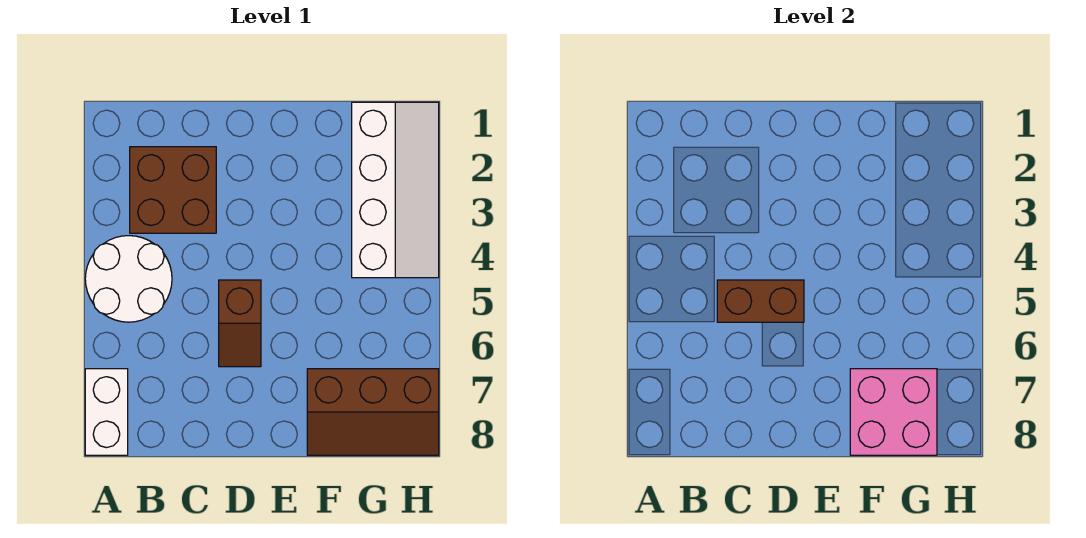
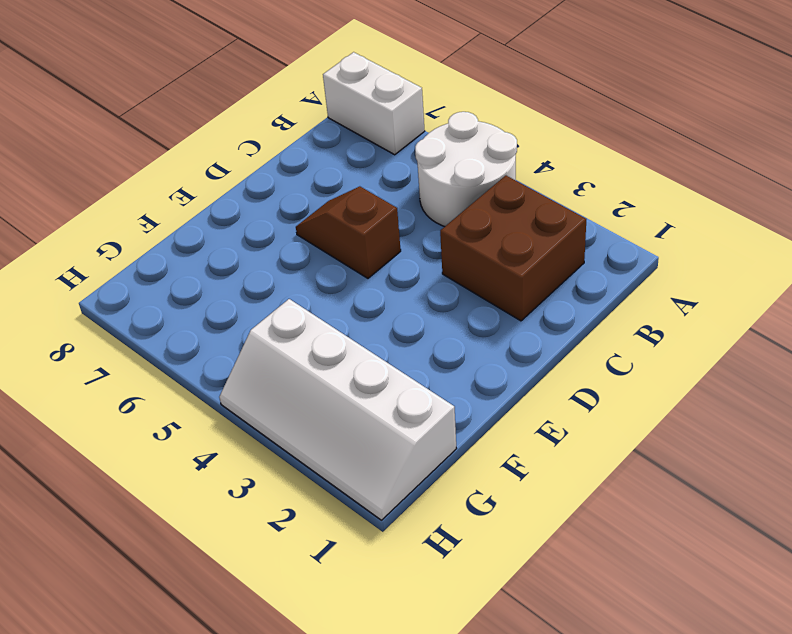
none -> brown 2x3 slope [307,369,439,455]
none -> brown 1x2 brick [717,280,804,322]

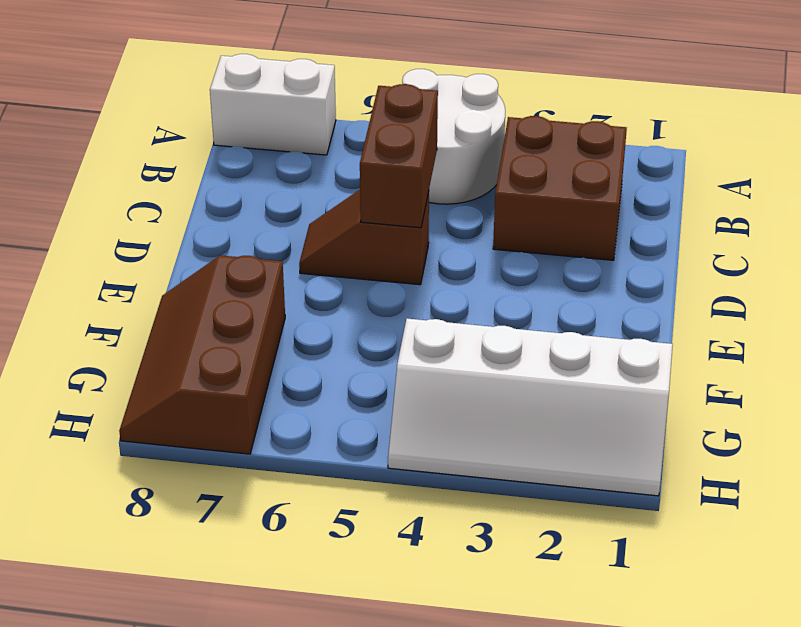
none -> pink 2x2 brick [850,369,937,455]

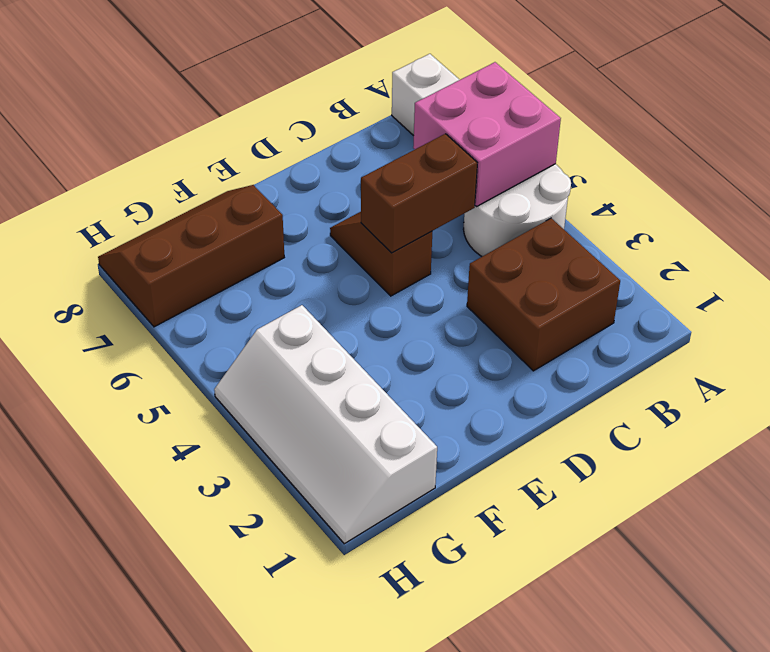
pink 2x2 brick [413,62,561,207] -> pink 2x2 brick moved to [850,369,937,455]

